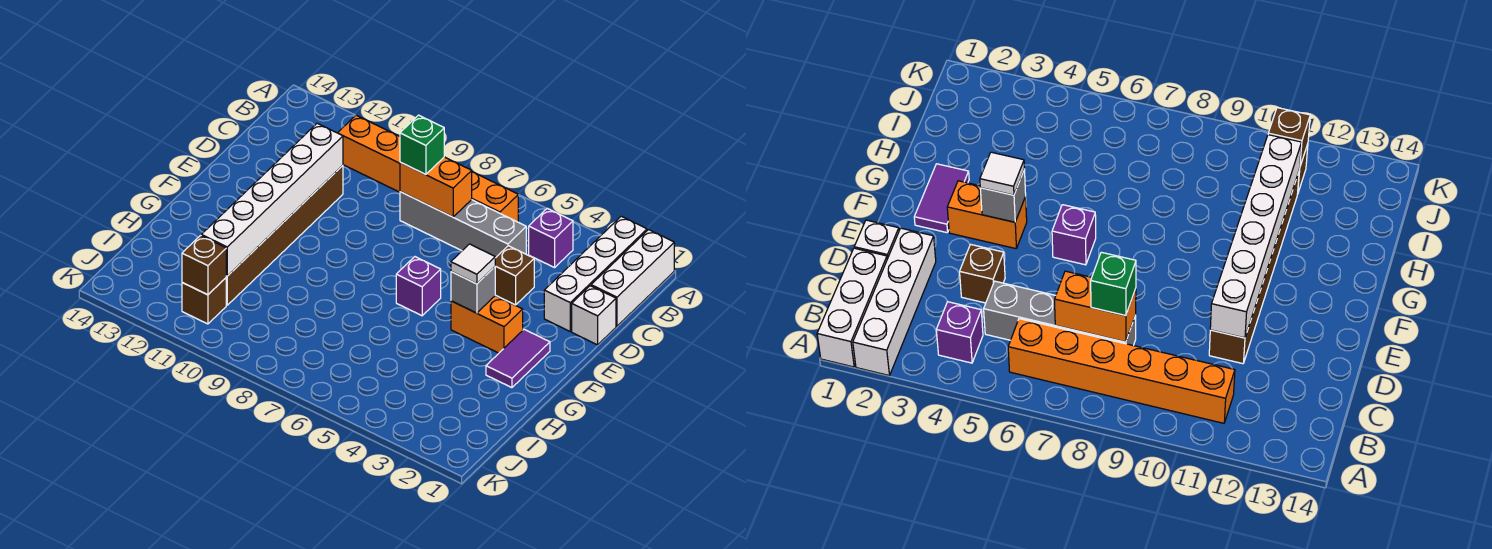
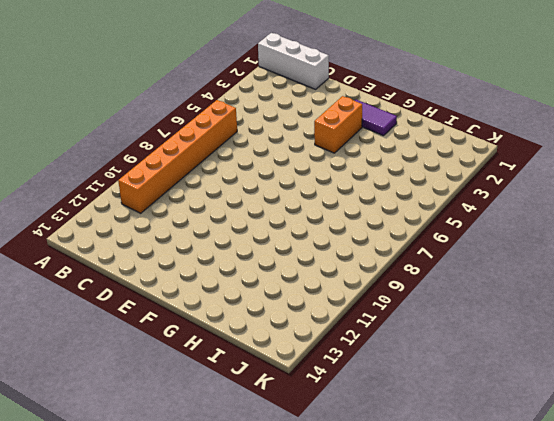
none -> white 1x4 brick [544,216,647,331]
none -> purple 1x1 brick [529,208,573,268]
none -> grey 1x4 brick [400,192,526,258]

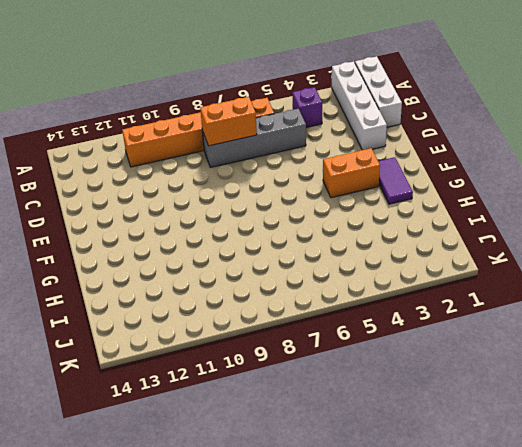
none -> white 1x1 brick [572,286,616,345]
none -> brown 1x1 brick [495,246,534,305]
none -> brown 1x6 brick [226,165,343,305]

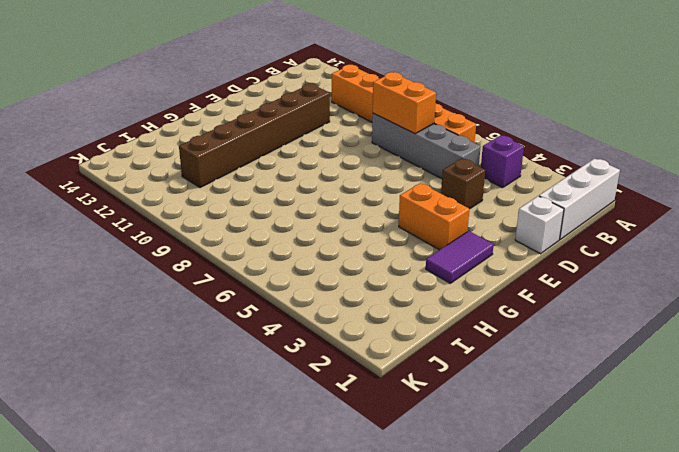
none -> white 1x4 brick [544,216,647,331]
none -> purple 1x1 brick [396,257,441,316]
none -> brown 1x1 brick [182,278,226,324]

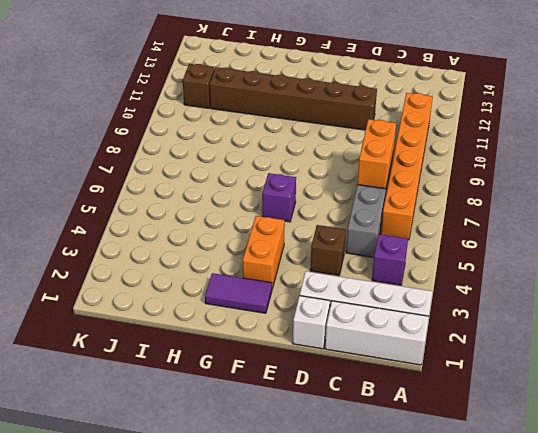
none -> white 1x6 brick [201,123,343,276]
none -> grey 1x1 brick [451,267,495,313]
none -> brown 1x1 brick [182,236,226,295]

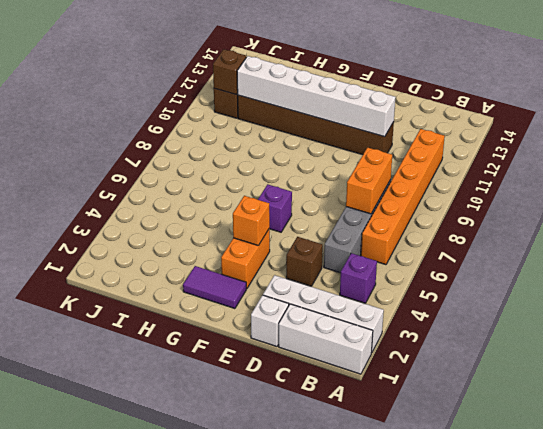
orange 1x1 brick [233,196,270,245] -> grey 1x1 brick [451,267,495,313]
none -> green 1x1 brick [400,115,444,175]
none -> white 1x1 tile [451,244,495,284]

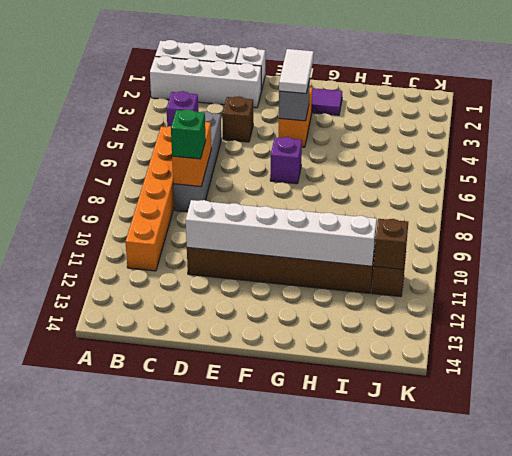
white 1x2 tile [279,49,314,93] -> white 1x1 tile [451,244,495,284]

